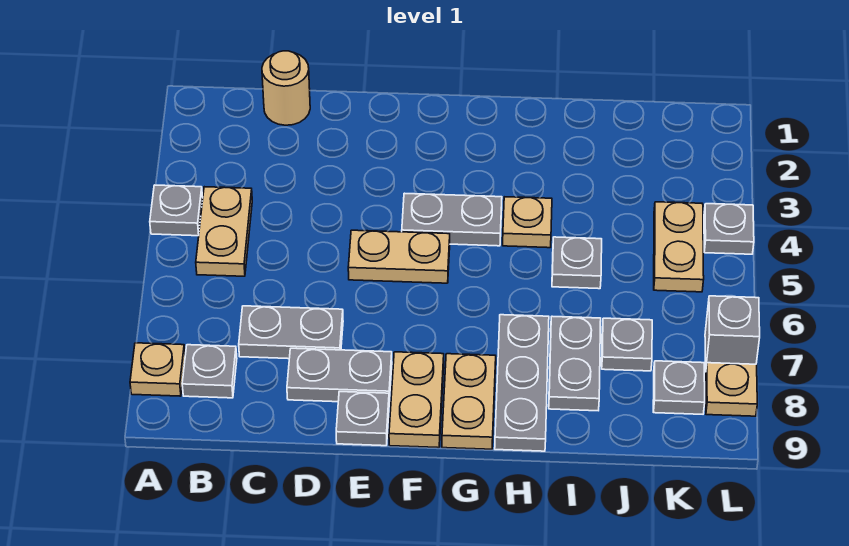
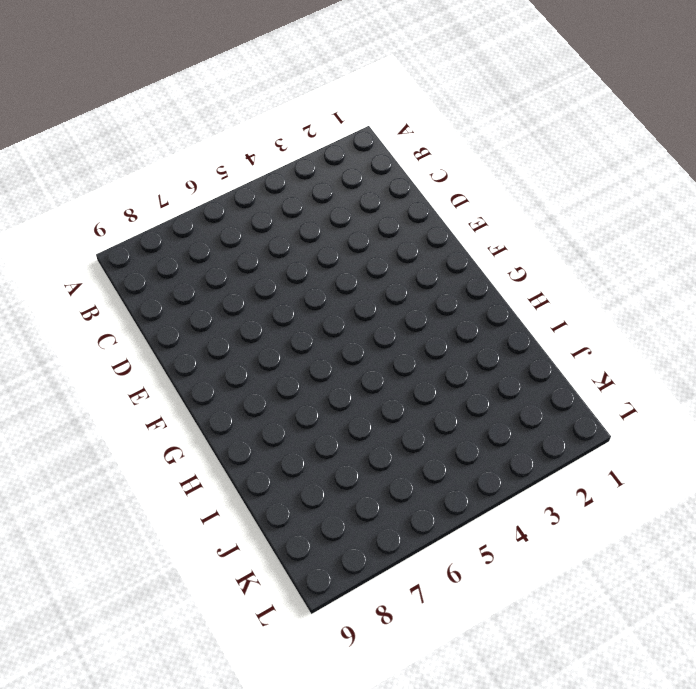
none -> grey 1x1 plate [150,185,203,236]
none -> tan 1x1 plate [130,343,185,396]
none -> tan 1x2 plate [196,187,252,276]

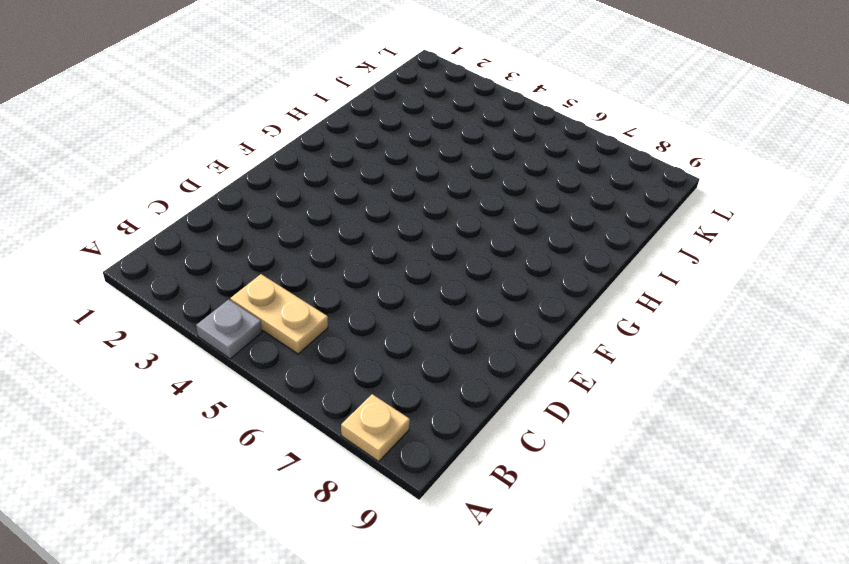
none -> grey 1x1 plate [182,345,237,398]
none -> tan 1x1 round brick [262,51,310,125]
none -> grey 1x2 plate [239,306,343,359]

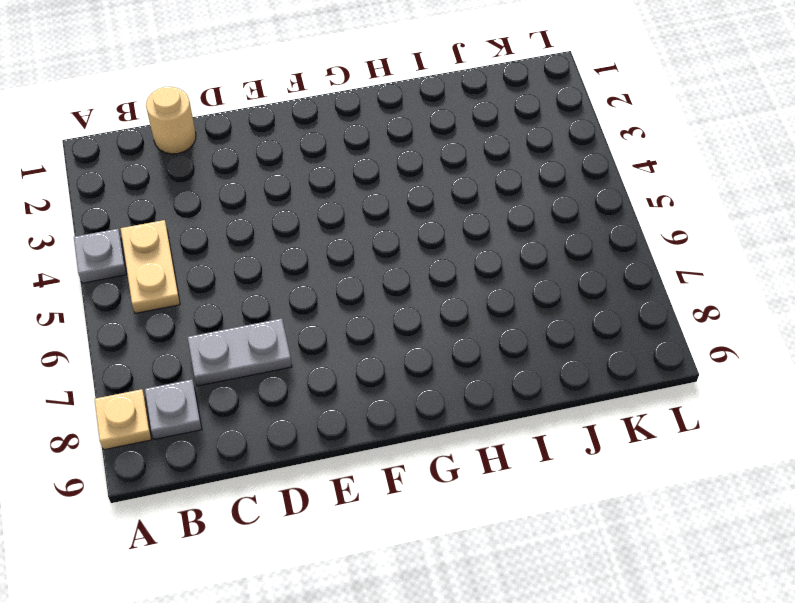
none -> grey 1x2 plate [287,348,392,402]
none -> tan 1x2 plate [348,230,450,283]
none -> grey 1x1 plate [336,392,389,446]

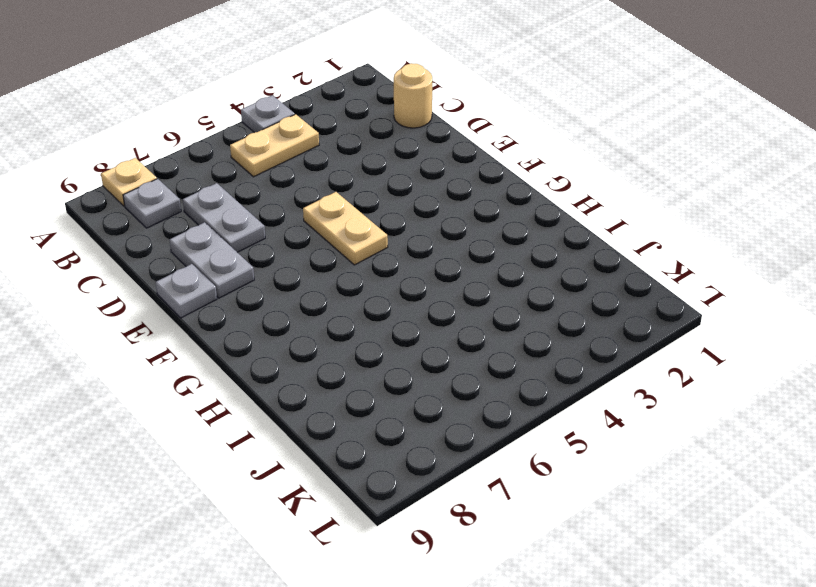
none -> grey 1x2 plate [402,193,502,246]
none -> tan 1x2 plate [389,352,444,448]
none -> tan 1x2 plate [442,354,496,449]

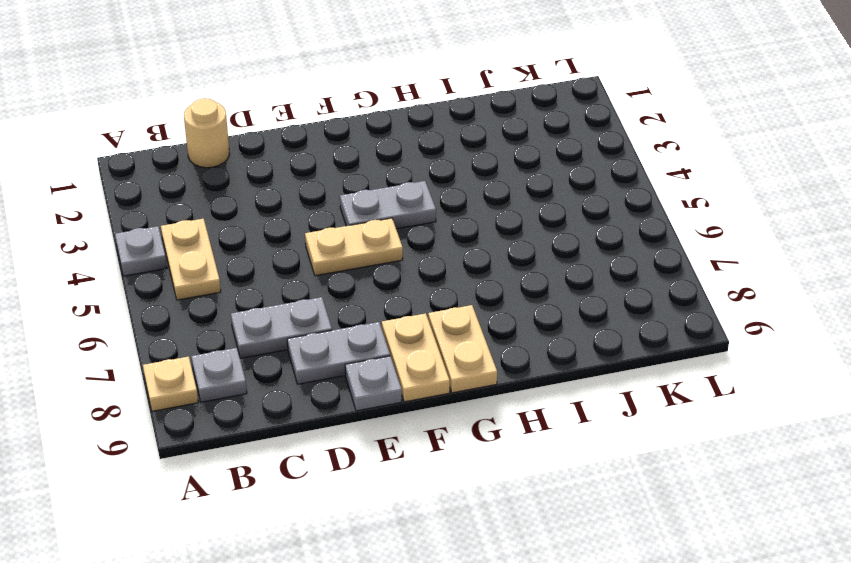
none -> tan 1x1 plate [503,197,552,248]
none -> grey 1x3 plate [495,315,549,451]
none -> grey 1x1 plate [552,237,602,289]

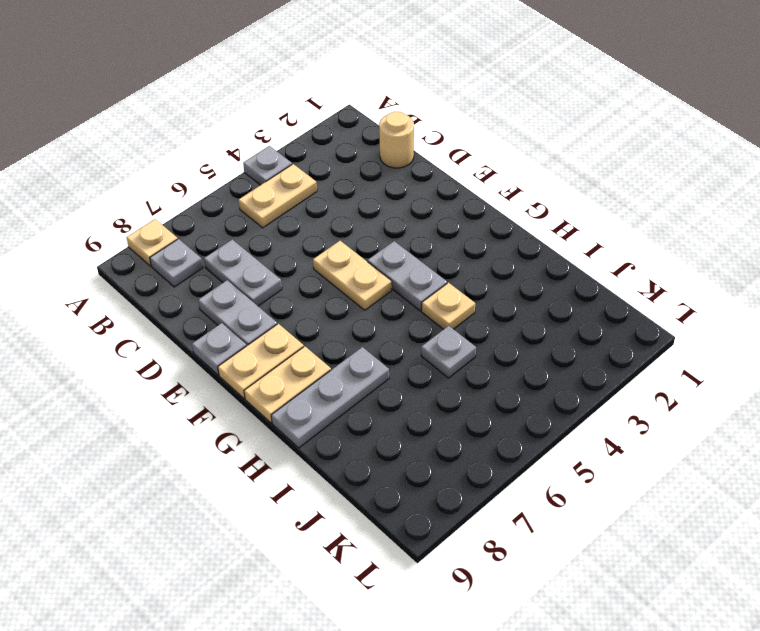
none -> grey 1x2 plate [549,316,601,411]
none -> grey 1x1 plate [602,318,652,371]
none -> tan 1x2 plate [654,202,704,292]

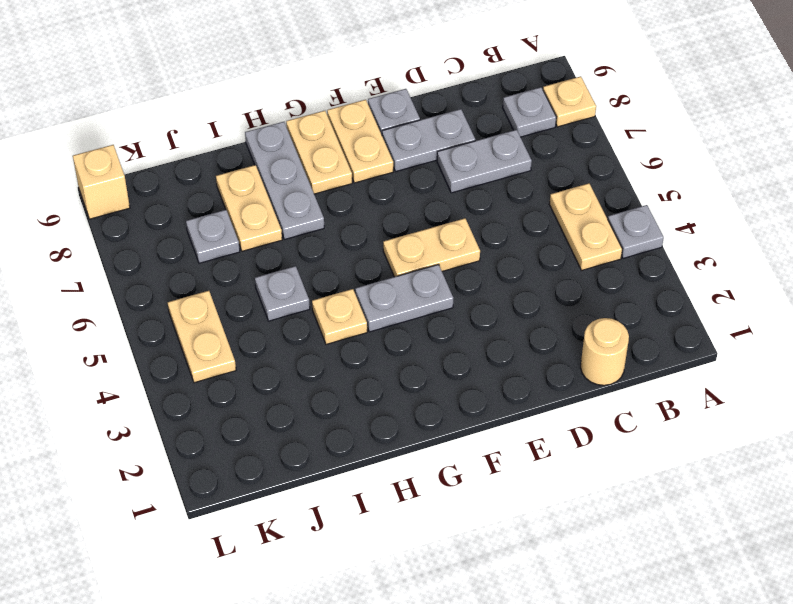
tan 1x2 plate [216,165,282,251] -> grey 1x2 plate [549,316,601,411]
tan 1x1 brick [73,145,130,219] -> none
none -> grey 1x1 plate [653,361,705,414]
none -> grey 1x1 plate [704,204,754,254]
none -> grey 1x1 brick [705,296,760,371]

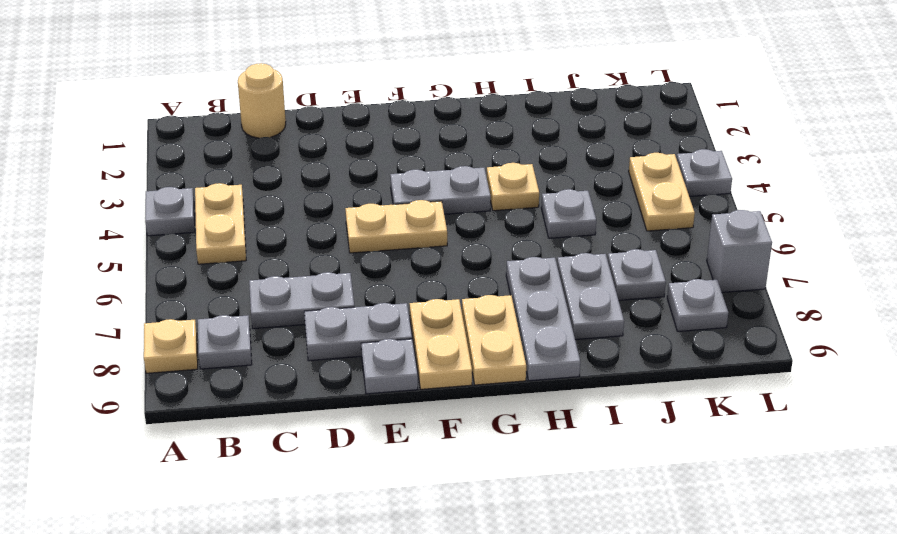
none -> tan 1x1 plate [706,363,757,416]

